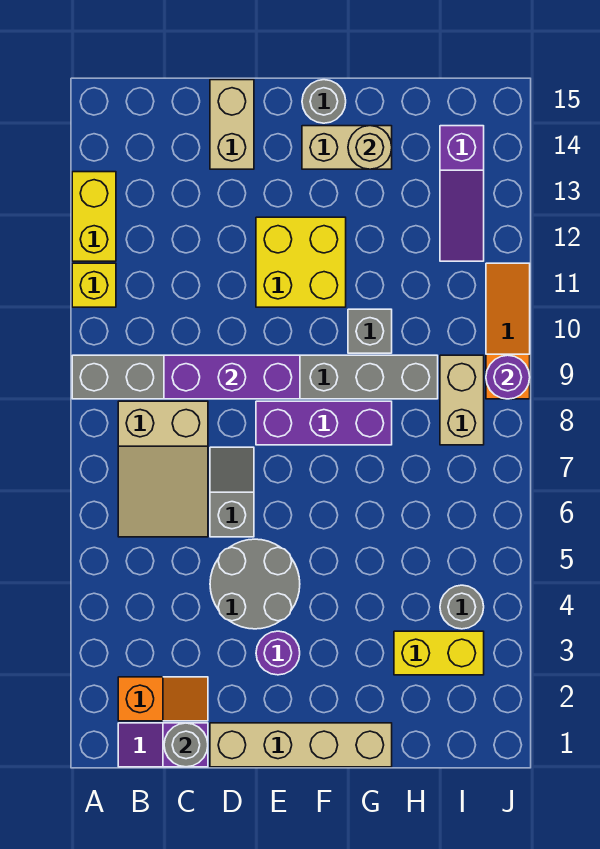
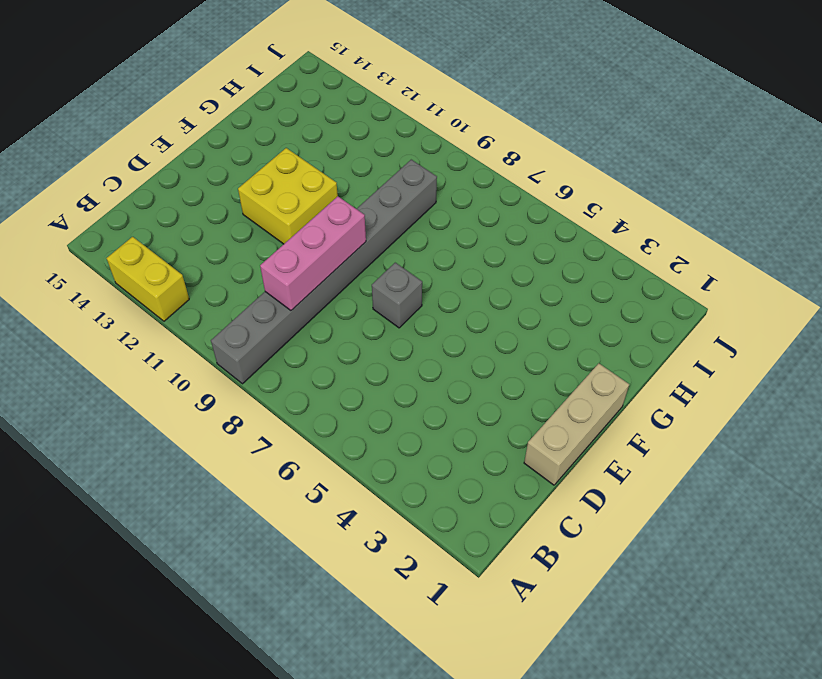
pink 1x3 brick [260,196,366,310] -> purple 1x3 brick [164,355,300,399]
tan 1x3 brick [524,363,629,485] -> tan 1x4 brick [210,723,392,767]
grey 1x1 brick [372,263,422,328] -> grey 1x1 brick moved to [348,309,392,353]
none -> yellow 1x1 brick [72,263,116,307]
none -> purple 1x2 slope [118,723,208,767]
none -> orange 1x2 slope [118,677,208,721]

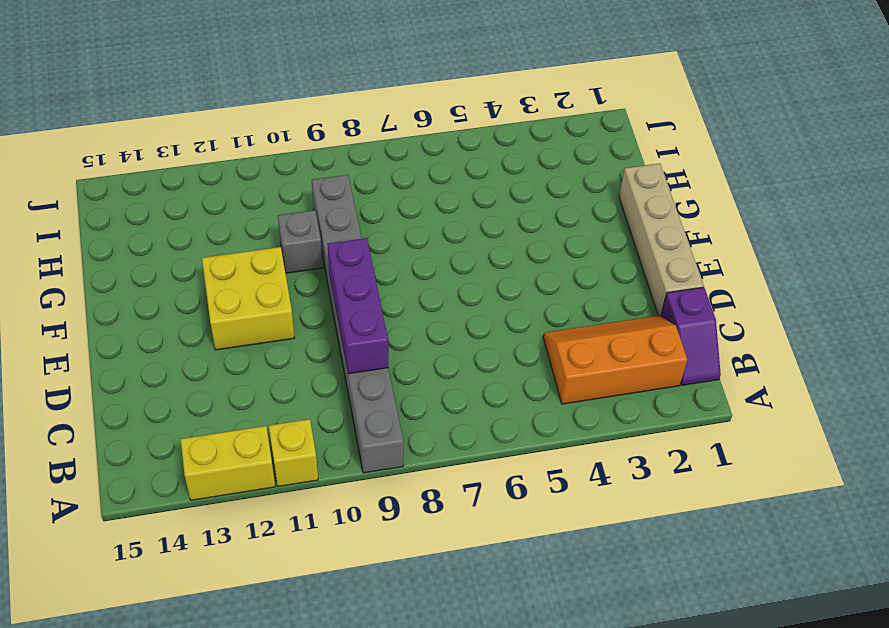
orange 2x3 slope [543,316,687,404] -> orange 1x2 slope [118,677,208,721]
none -> tan 2x3 slope [118,401,208,537]
none -> grey 2x2 round brick [210,539,300,629]
none -> grey 1x2 slope [210,447,254,537]

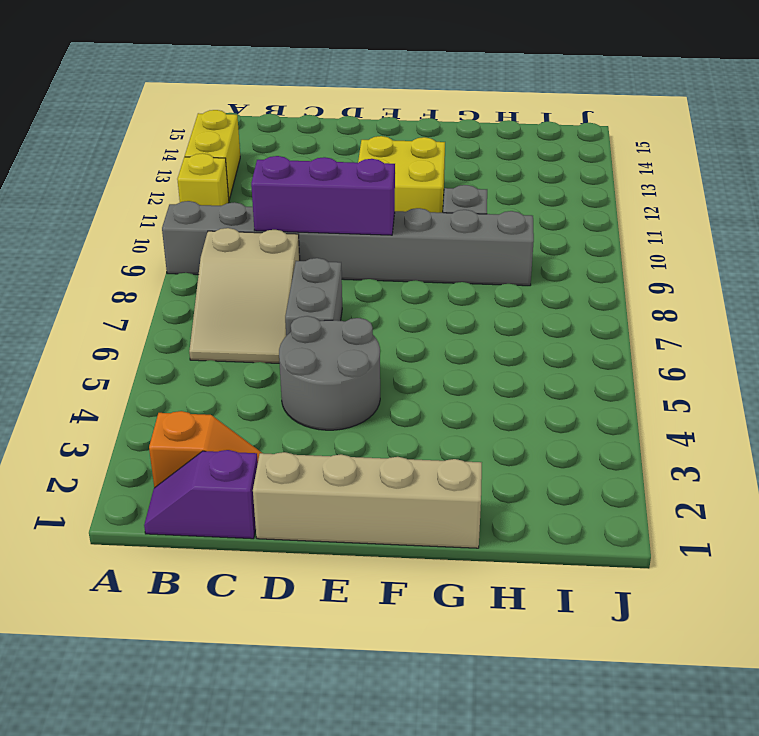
grey 1x2 brick [285,258,342,336] -> grey 1x2 slope [210,447,254,537]
none -> tan 1x2 brick [210,80,254,169]
none -> purple 1x1 round brick [256,631,300,675]
none -> purple 1x3 brick [256,401,392,445]

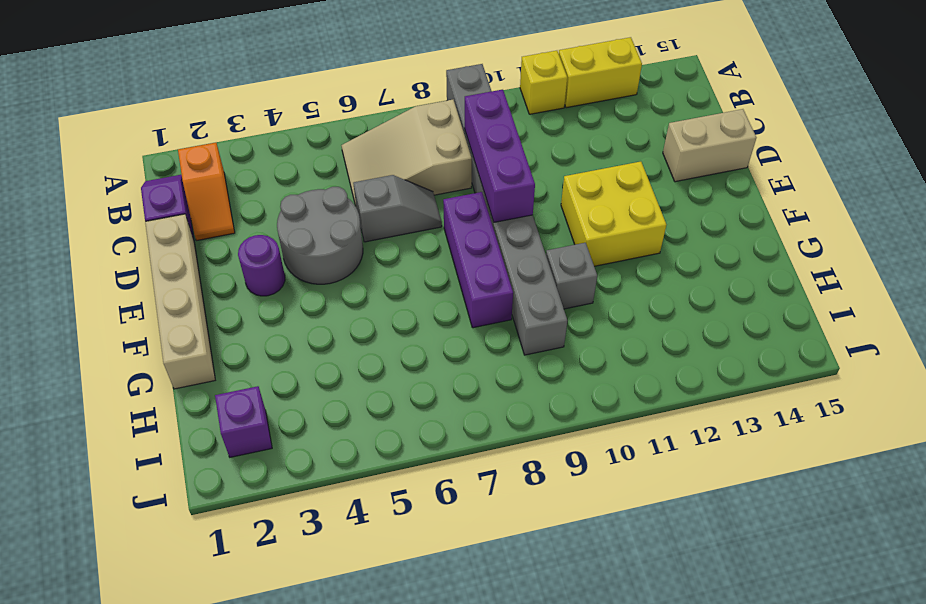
purple 1x1 brick [215,386,272,457] -> none
none -> tan 1x2 brick [302,126,392,169]
none -> grey 1x1 round brick [302,80,346,123]
none -> yellow 1x2 brick [394,631,484,675]

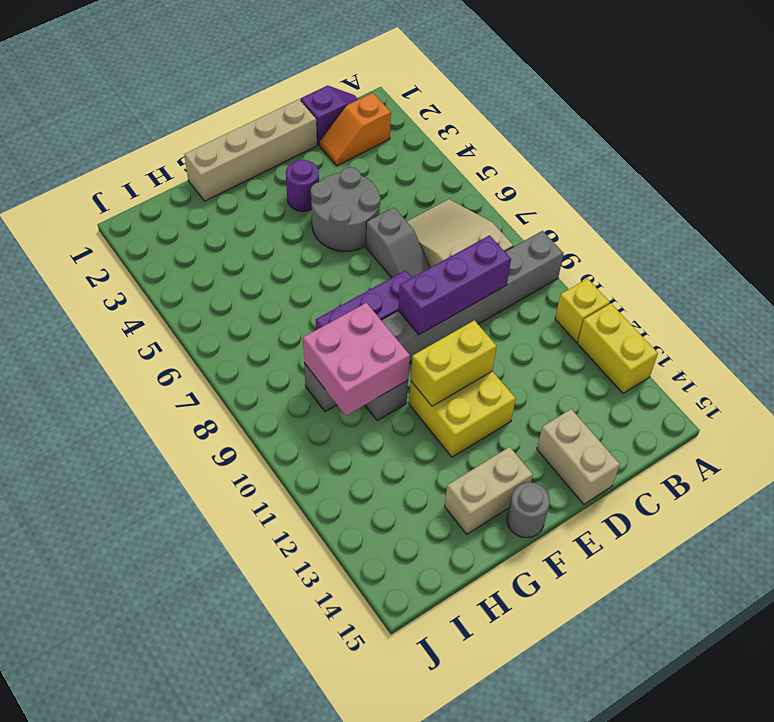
yellow 1x2 brick [411,320,497,406] -> yellow 1x2 brick moved to [394,631,484,675]
pink 2x2 brick [303,303,410,416] -> none
none -> grey 1x1 round brick [440,585,484,629]
none -> tan 1x2 brick [440,355,484,445]
none -> purple 1x3 slope [440,126,484,261]

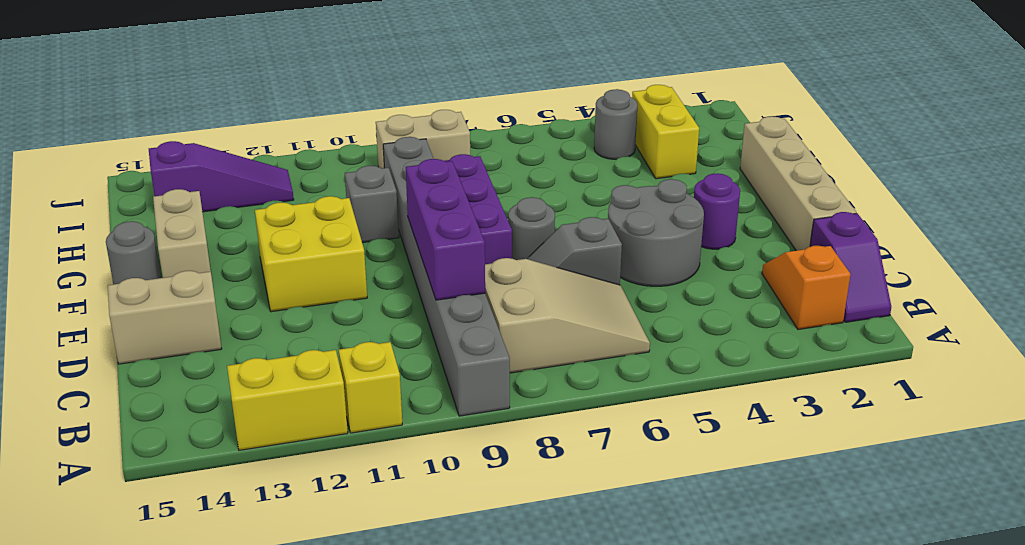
grey 1x1 round brick [508,197,555,260] -> grey 1x1 round brick moved to [164,723,208,767]
none -> orange 1x3 slope [486,263,530,399]
none -> tan 1x1 round brick [348,126,392,169]
none -> purple 1x1 round brick [486,355,530,399]

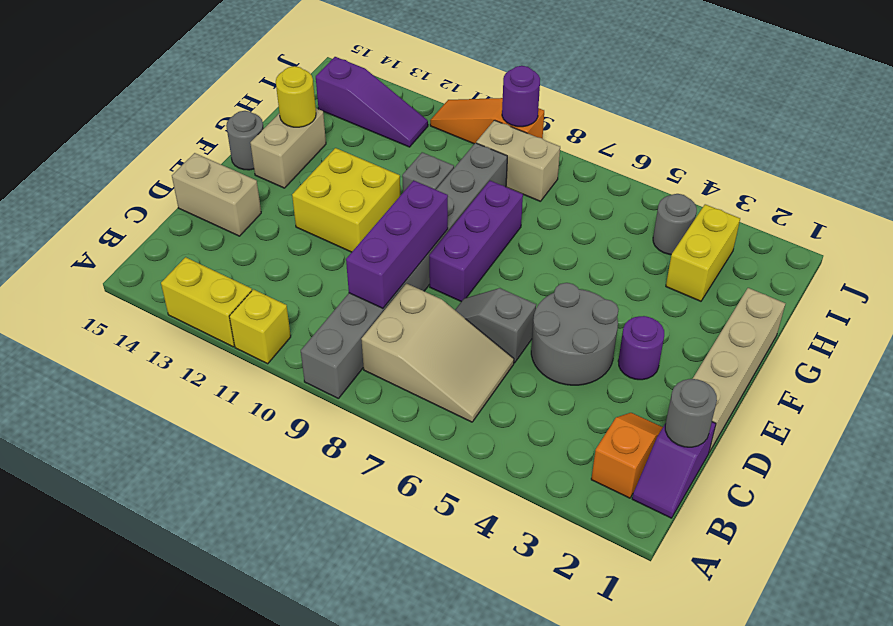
yellow 1x1 round brick [276,66,316,127] -> tan 1x1 round brick [348,126,392,169]

